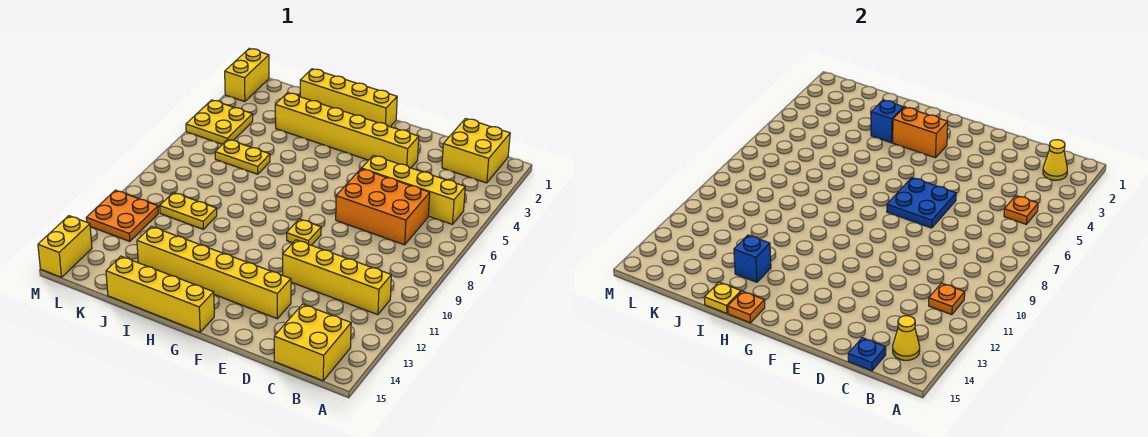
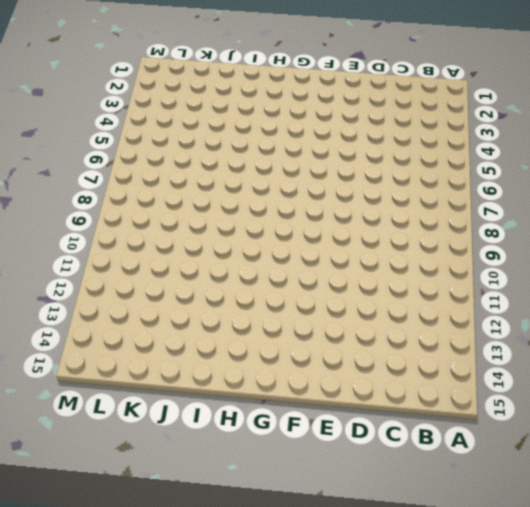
none -> yellow 2x2 brick [442,119,510,183]
none -> yellow 1x4 brick [362,155,465,224]
none -> yellow 1x4 brick [283,240,391,315]

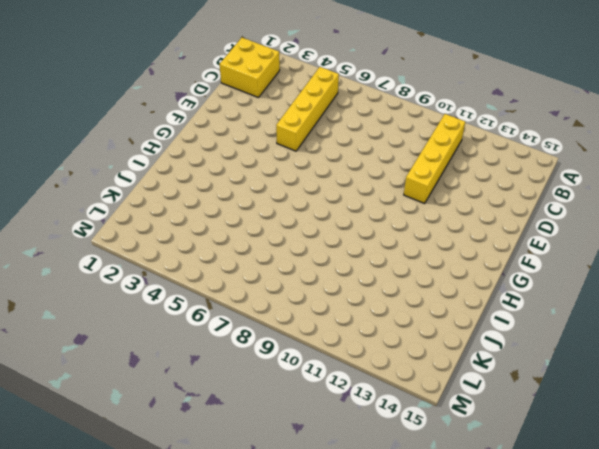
none -> yellow 2x2 brick [274,304,351,381]
none -> orange 2x3 brick [336,169,430,245]
none -> yellow 1x6 brick [275,93,419,168]

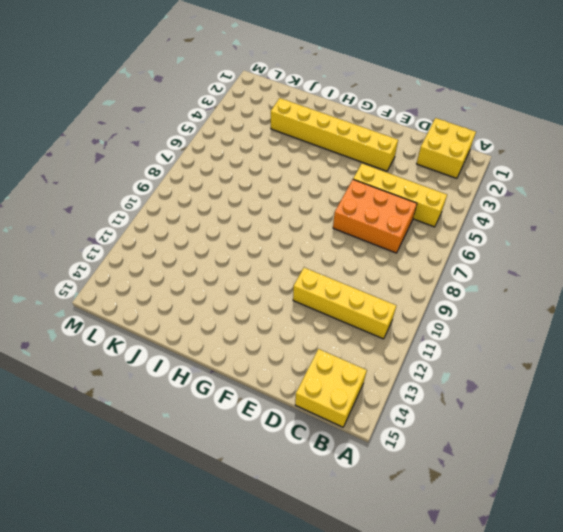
none -> yellow 1x6 brick [137,226,291,319]
none -> yellow 1x1 plate [287,219,321,245]
none -> yellow 1x4 brick [300,69,397,127]

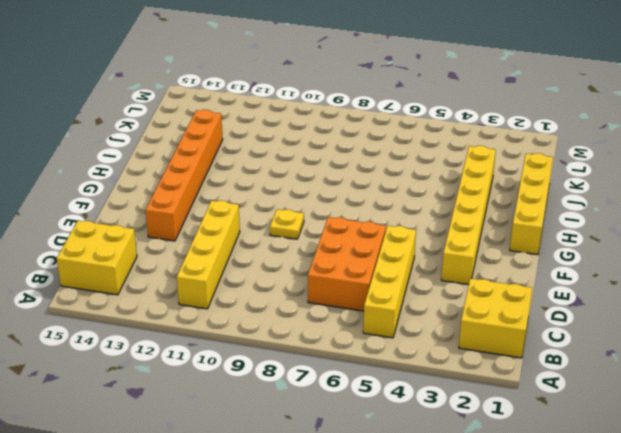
orange 1x6 brick [146,110,223,241] -> yellow 1x6 brick [137,226,291,319]
none -> yellow 1x4 brick [106,256,214,332]
none -> yellow 1x2 plate [215,140,270,174]
none -> yellow 1x2 plate [160,192,217,229]

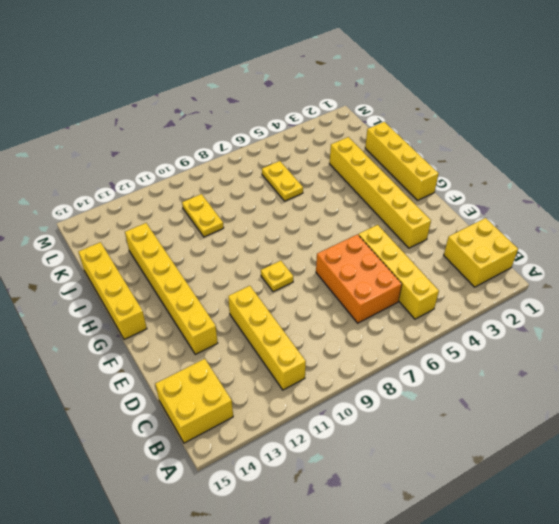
none -> yellow 2x2 plate [186,100,253,144]
none -> orange 2x2 plate [86,190,158,242]
none -> yellow 1x2 brick [225,48,269,102]

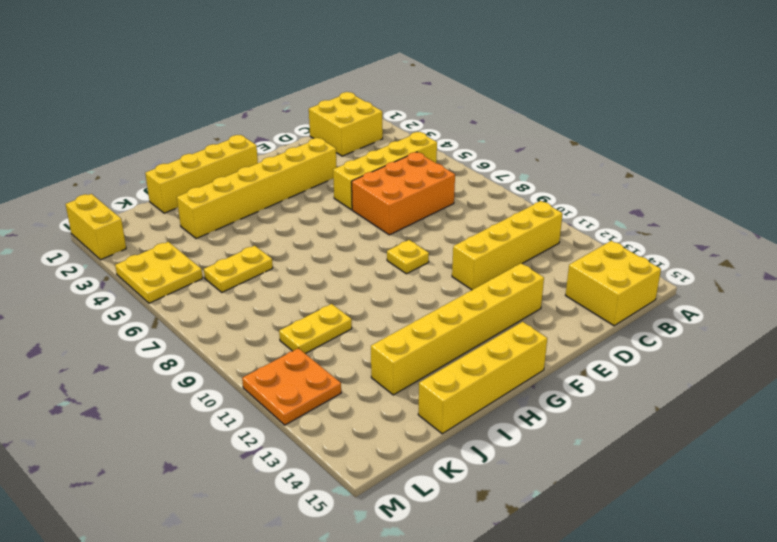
none -> yellow 1x2 brick [38,216,92,277]
none -> yellow 1x1 cone [1043,140,1067,180]
none -> orange 1x1 plate [1004,196,1038,224]

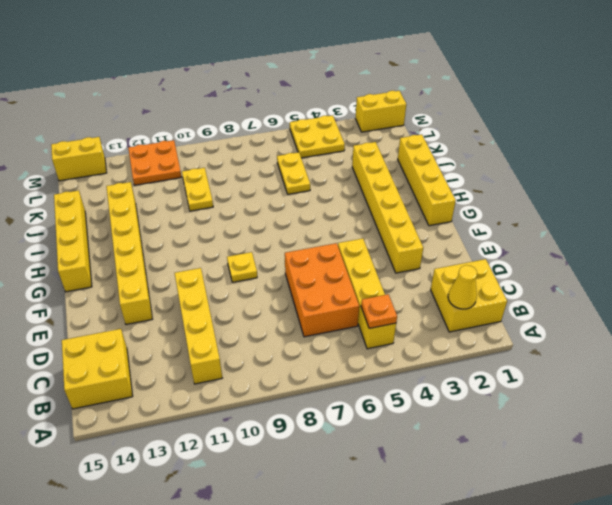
none -> orange 1x1 plate [929,283,965,315]
none -> yellow 1x1 cone [893,316,920,360]
none -> blue 1x1 plate [848,338,886,371]

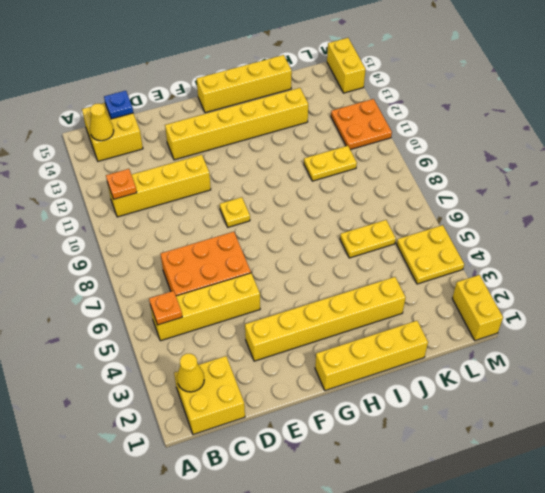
none -> blue 2x2 plate [887,178,956,228]
none -> orange 1x2 brick [893,107,948,158]
none -> orange 1x1 plate [728,291,765,323]

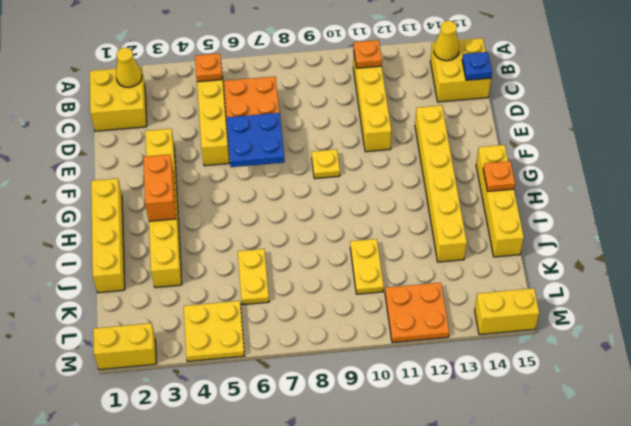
none -> blue 1x1 brick [871,100,904,143]
none -> blue 1x1 brick [734,235,771,282]
none -> yellow 1x1 plate [704,282,741,313]

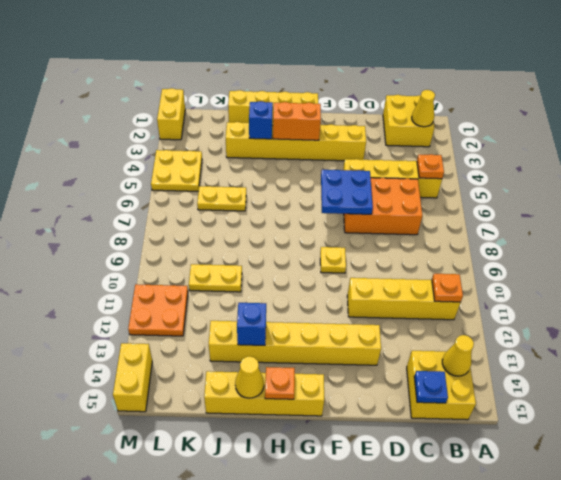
yellow 1x1 cone [235,356,264,398] -> yellow 1x1 plate [704,282,741,313]

